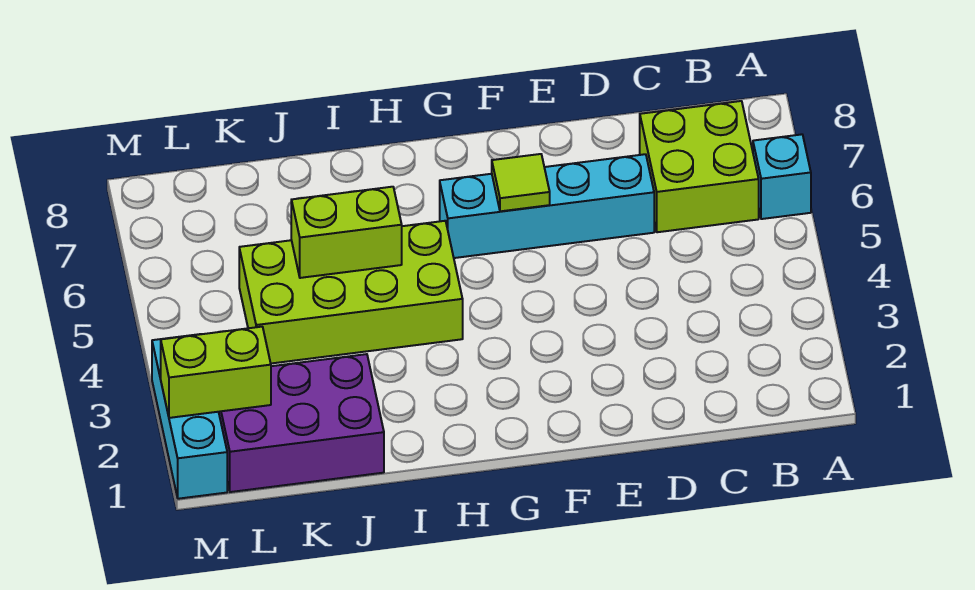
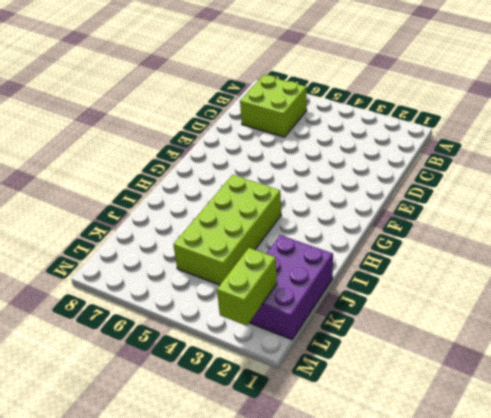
none -> cyan 1x1 brick [753,134,811,219]
none -> cyan 1x4 brick [440,154,654,258]

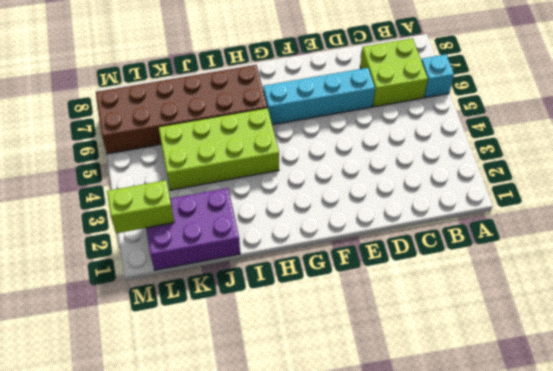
brown 2x6 brick [96,65,267,154] -> none
none -> cyan 1x3 brick [152,334,227,499]
none -> lime 1x1 tile [492,154,550,211]

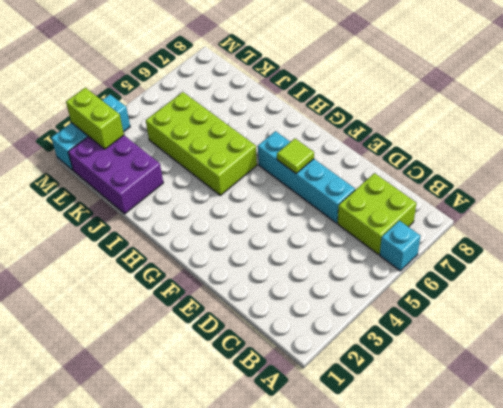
none -> lime 1x2 brick [291,187,402,278]

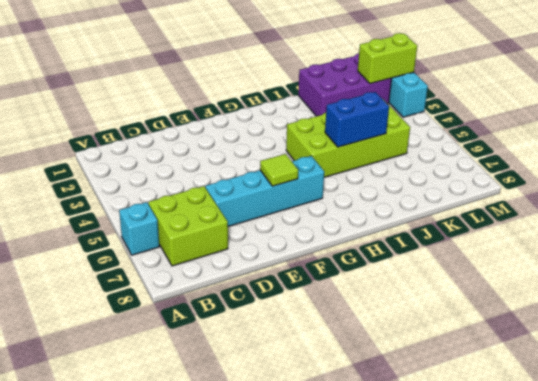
blue 1x2 brick [325,92,389,147] -> lime 1x2 brick [291,187,402,278]

